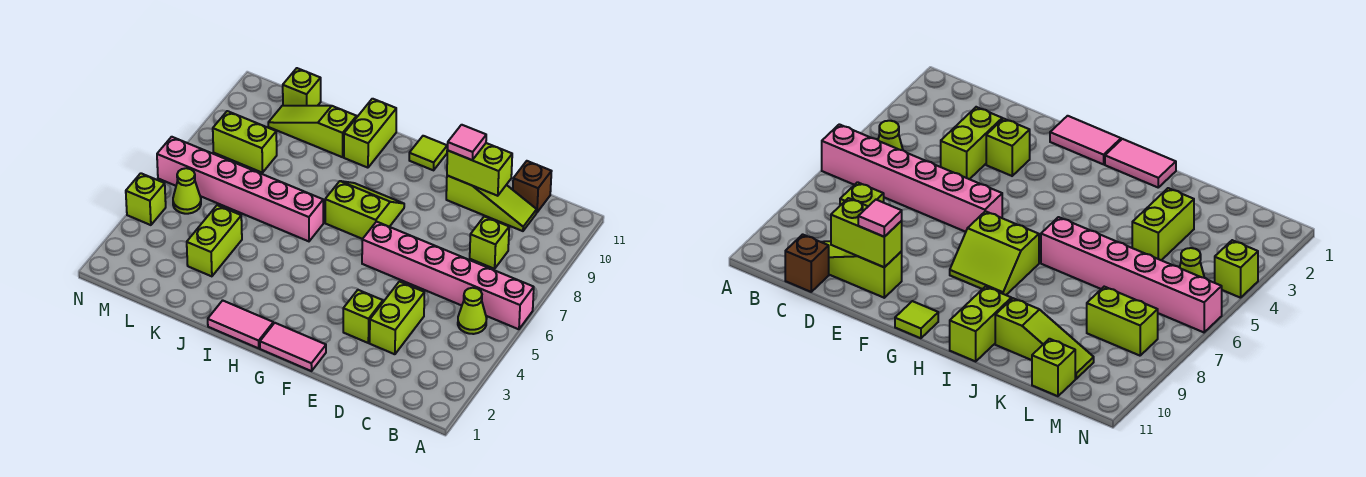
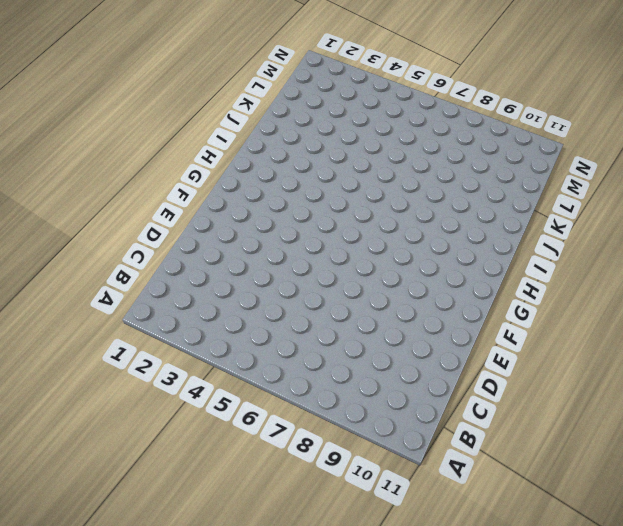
none -> pink 1x6 brick [362,222,534,329]
none -> lime 1x1 cone [458,288,487,334]
none -> lime 1x1 brick [470,216,509,269]

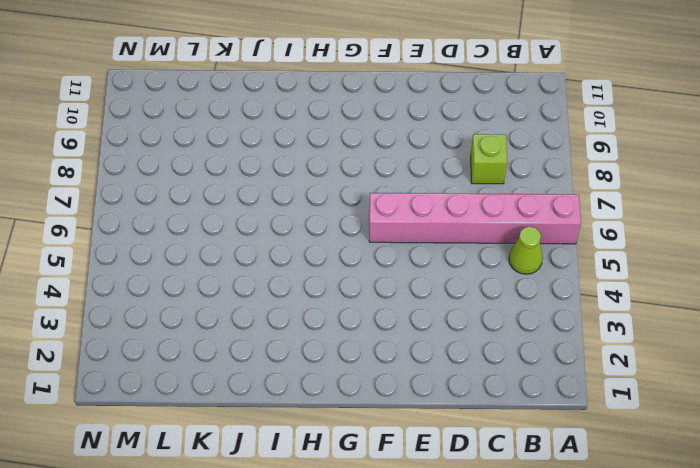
none -> lime 1x3 slope [446,176,537,231]
none -> brown 1x1 brick [513,161,552,213]
none -> lime 1x2 brick [370,282,424,354]

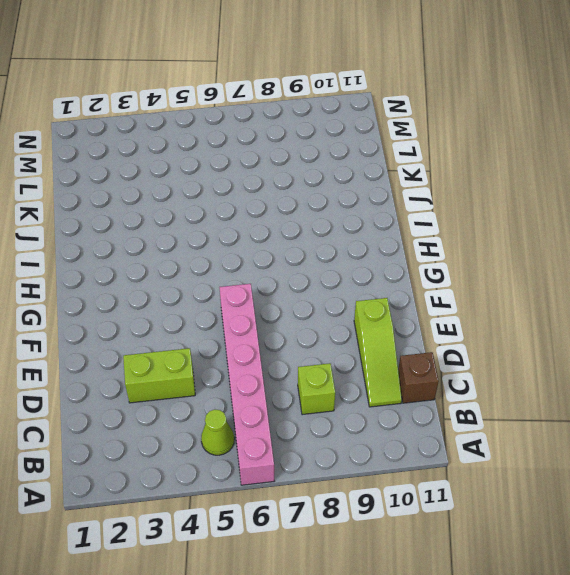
none -> lime 1x1 brick [343,290,383,343]
none -> pink 1x2 tile [260,323,326,371]
none -> lime 2x2 slope [325,181,404,239]

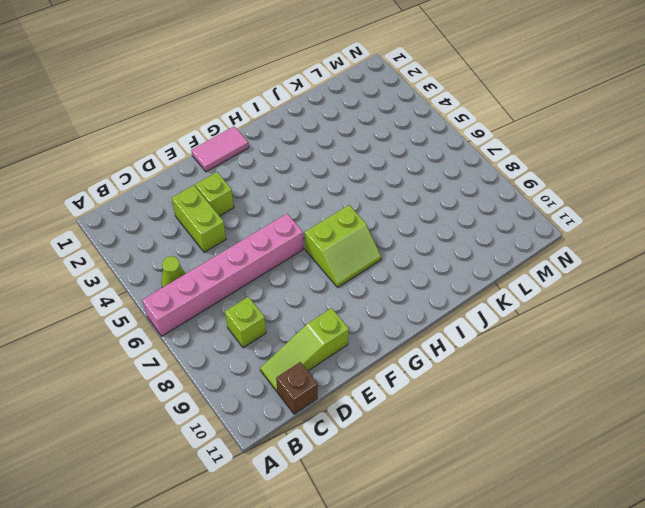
none -> lime 1x1 tile [409,136,447,170]
none -> pink 1x2 tile [208,300,273,348]
none -> pink 1x6 brick [157,137,323,241]

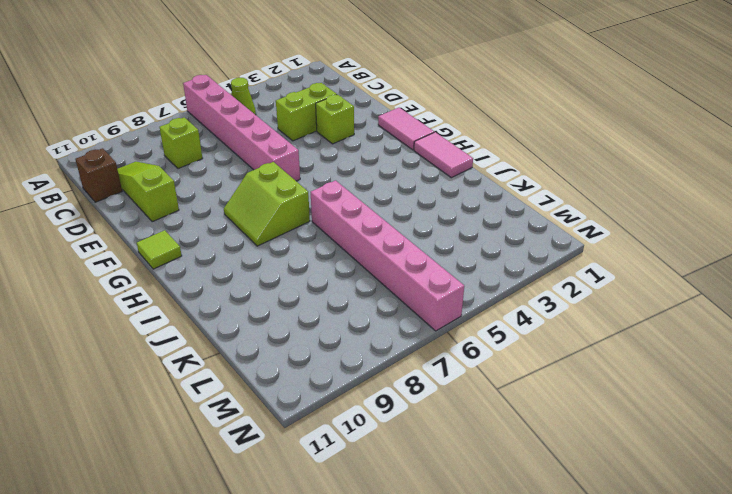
none -> lime 1x2 brick [344,99,396,168]
none -> lime 1x3 slope [268,106,357,157]
none -> lime 1x2 brick [187,205,242,276]

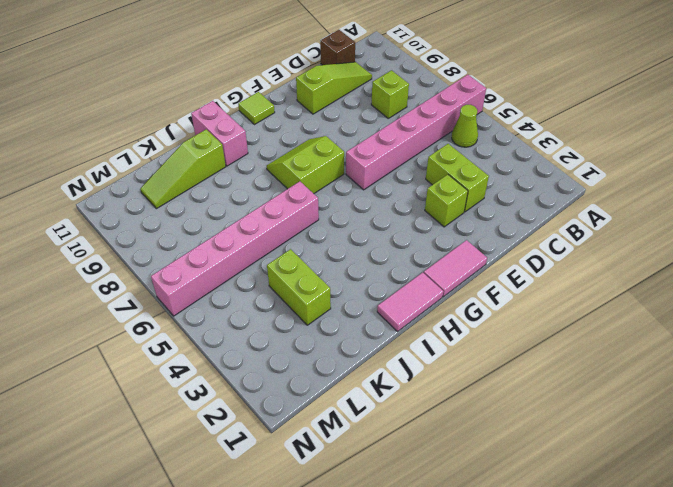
pink 1x2 brick [191,101,248,166] -> lime 1x2 brick [344,99,396,168]
none -> lime 1x2 brick [213,111,277,173]
none -> lime 1x1 brick [283,68,321,106]
none -> lime 1x1 cone [173,168,201,214]

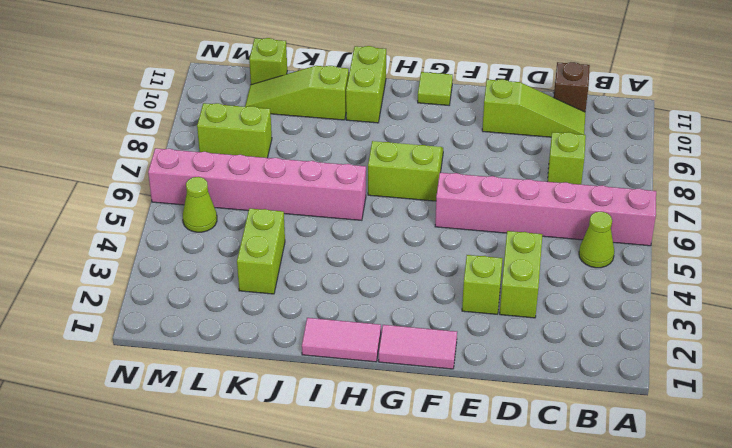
none -> lime 1x1 brick [126,173,166,225]
none -> lime 1x2 brick [447,143,512,196]
none -> pink 1x1 tile [448,125,486,160]

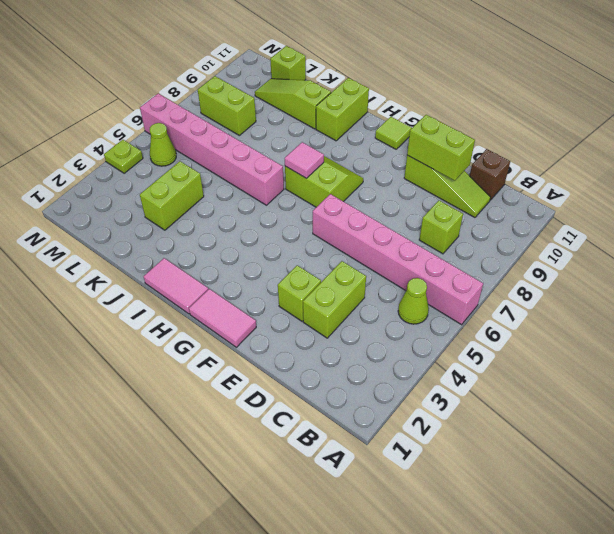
pink 1x1 tile [285,142,324,178] -> pink 1x1 tile moved to [448,125,486,160]
lime 1x1 plate [104,140,143,173] -> lime 1x1 brick [126,173,166,225]

